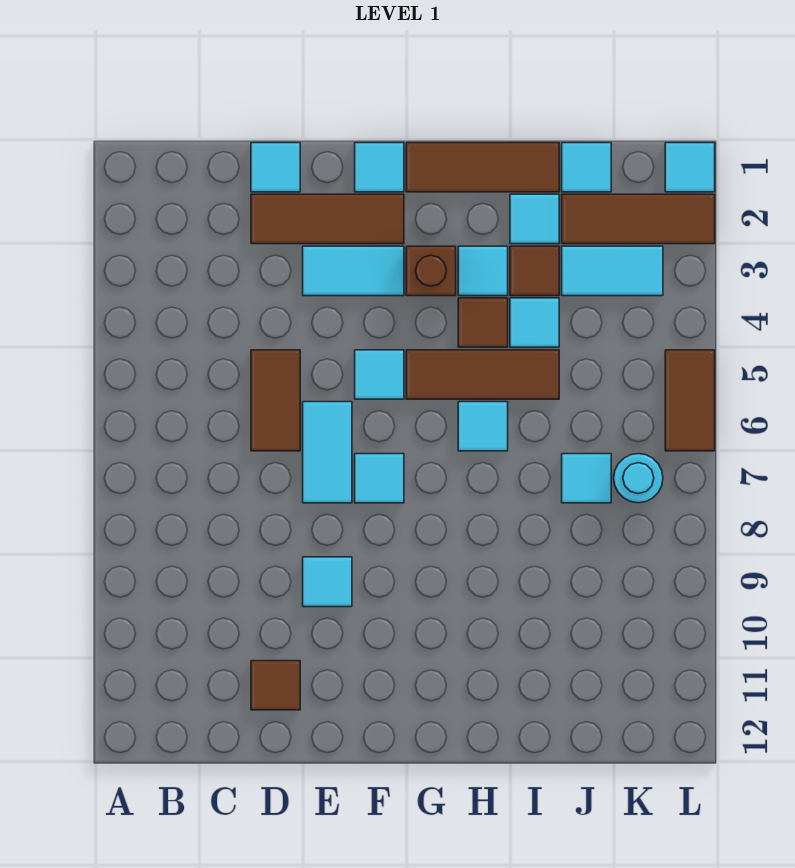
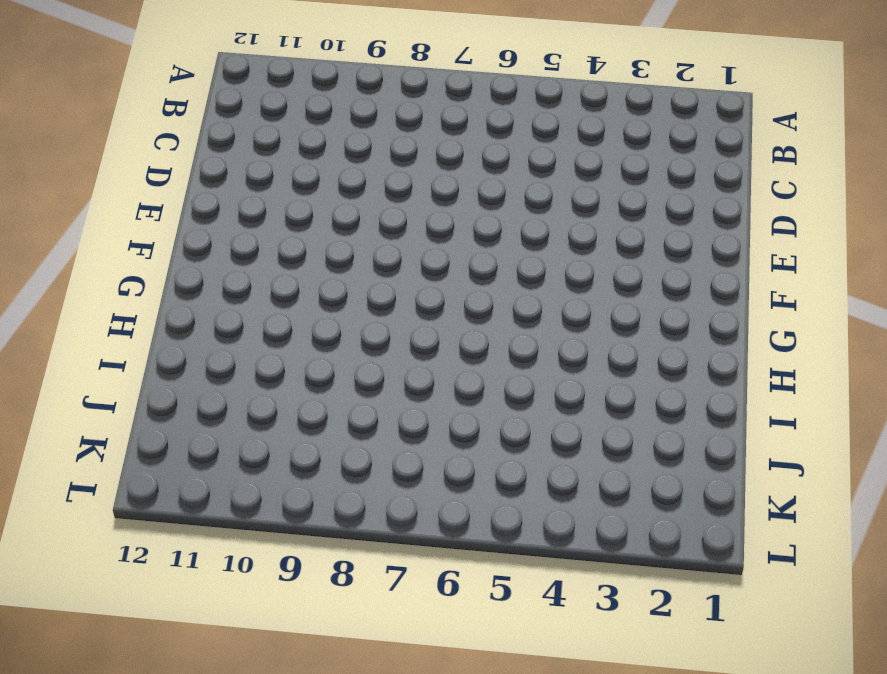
none -> cyan 1x1 tile [251,143,300,192]
none -> brown 1x3 tile [251,194,404,244]
none -> brown 1x2 tile [251,350,300,451]

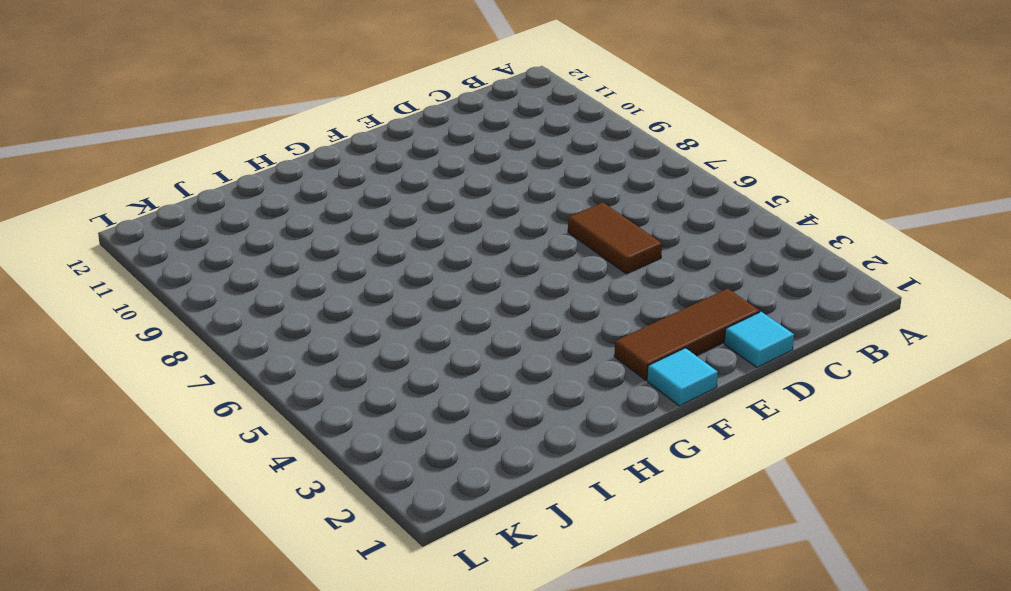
none -> brown 1x1 tile [251,661,300,710]
none -> cyan 1x2 tile [303,246,404,296]
none -> cyan 1x2 tile [303,402,352,503]

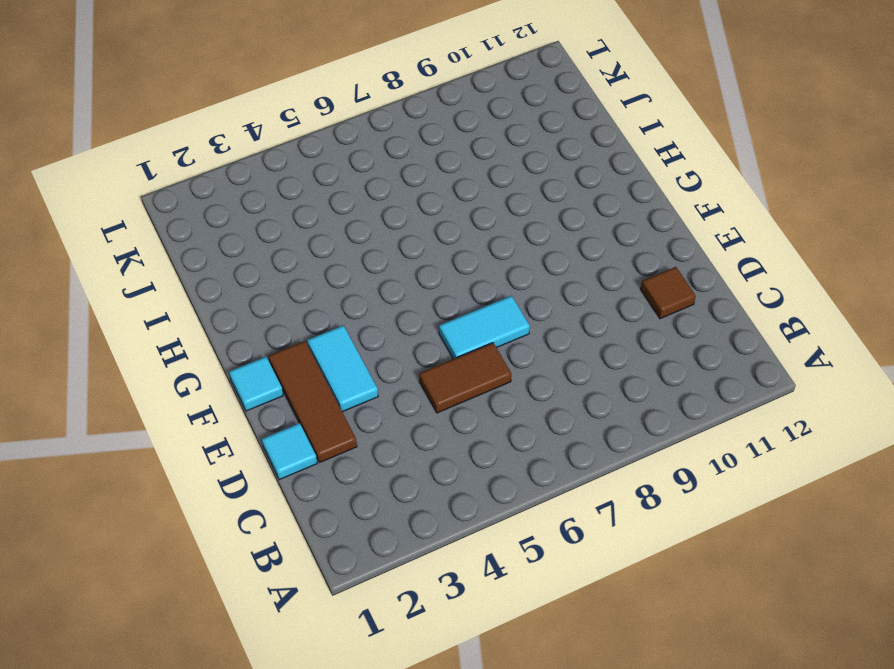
none -> cyan 1x1 tile [303,557,352,607]
none -> cyan 1x1 tile [355,350,404,399]
none -> cyan 1x1 tile [355,454,404,503]

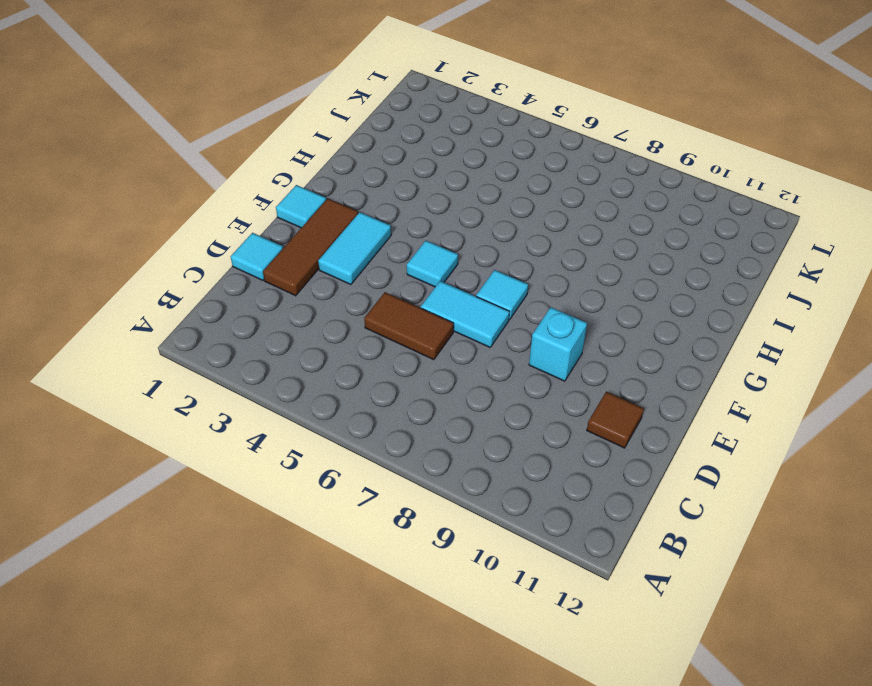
cyan 1x1 brick [529,307,587,381] -> cyan 1x1 tile [303,557,352,607]
none -> brown 1x3 tile [406,143,559,192]
none -> brown 1x1 brick [406,246,456,296]
none -> brown 1x3 tile [406,350,559,399]

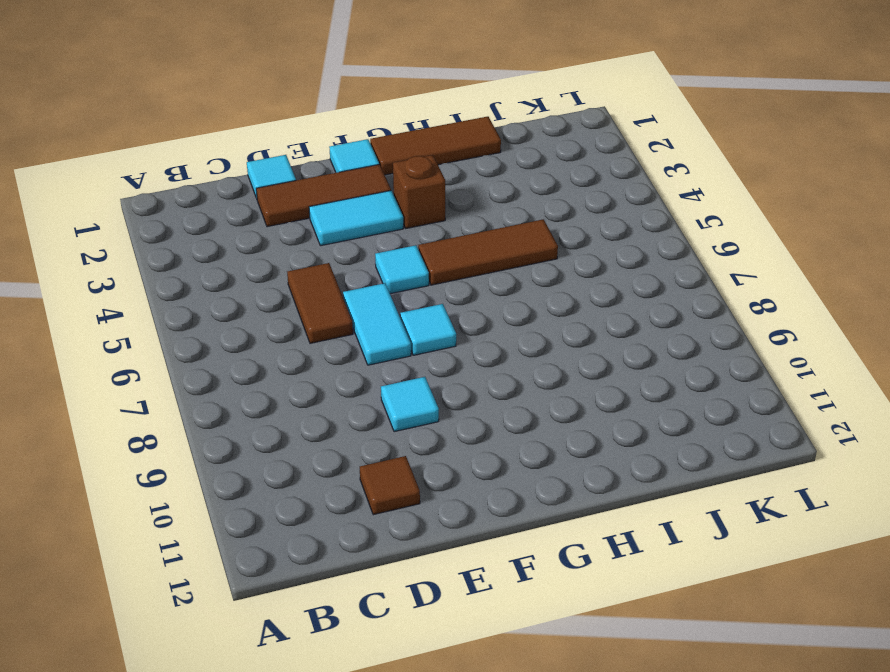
none -> cyan 1x1 tile [458,246,508,296]
none -> brown 1x1 tile [458,298,508,347]
none -> cyan 1x1 tile [458,402,508,451]

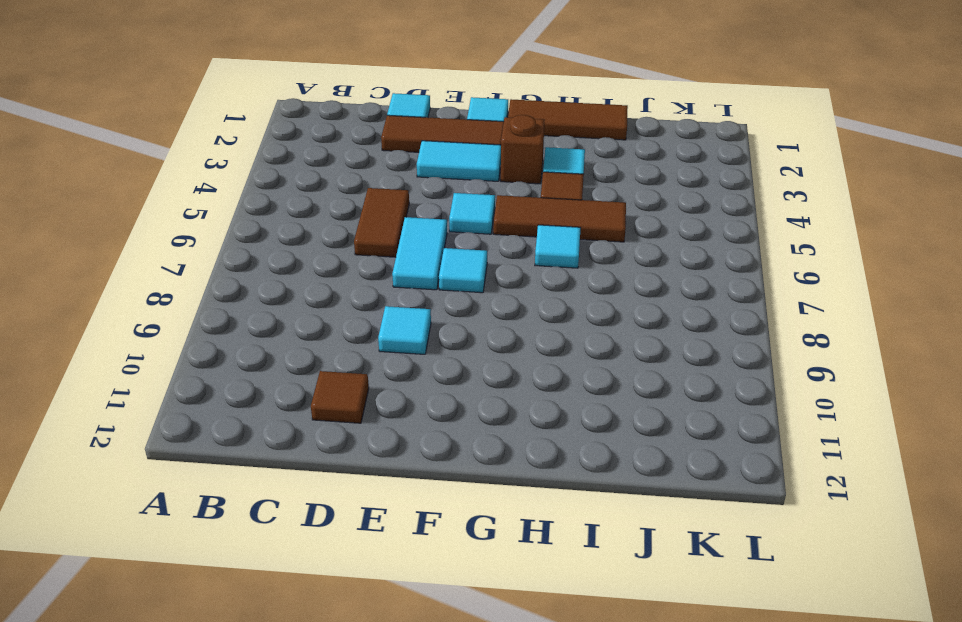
none -> cyan 1x1 tile [510,194,559,244]
none -> brown 1x1 tile [510,246,559,296]
none -> cyan 1x1 tile [510,298,559,347]

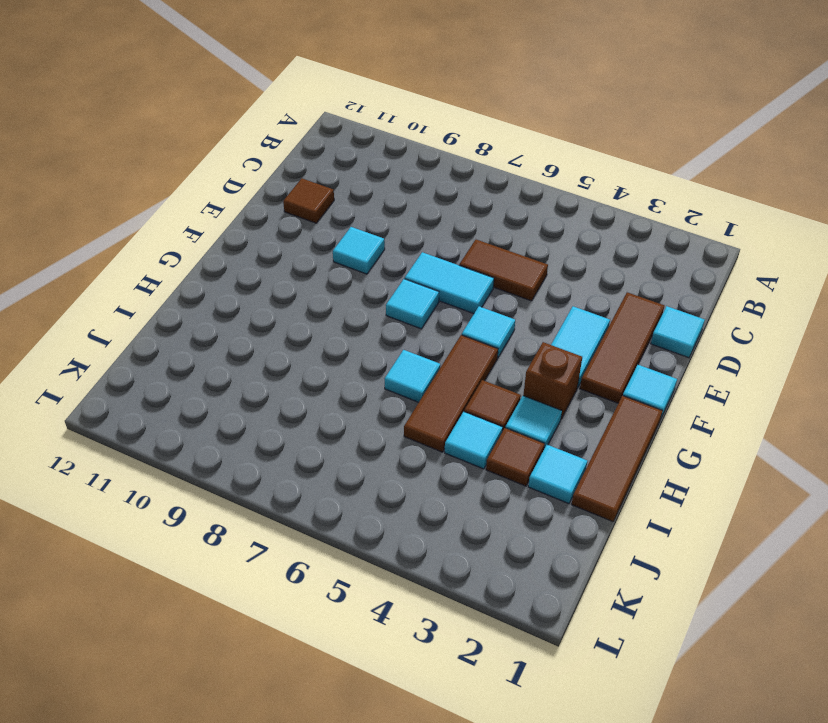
none -> cyan 1x1 tile [562,143,611,192]
none -> brown 1x3 tile [562,194,715,244]
none -> cyan 1x2 tile [562,246,663,296]

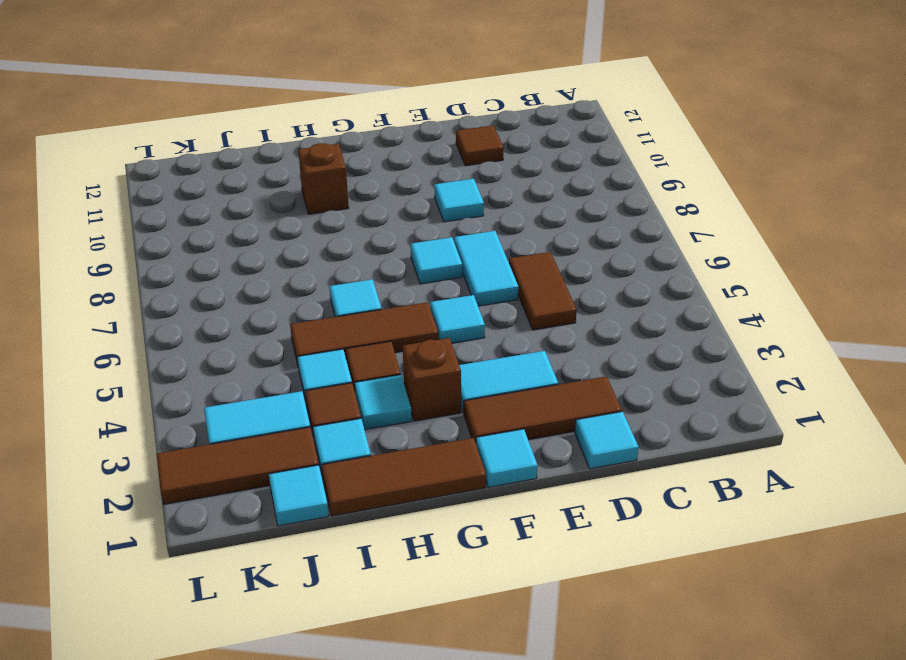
brown 1x1 brick [298,143,349,214] -> none
none -> cyan 1x1 tile [562,454,611,503]
none -> cyan 1x1 round brick [614,454,663,503]
none -> cyan 1x1 tile [665,143,715,192]

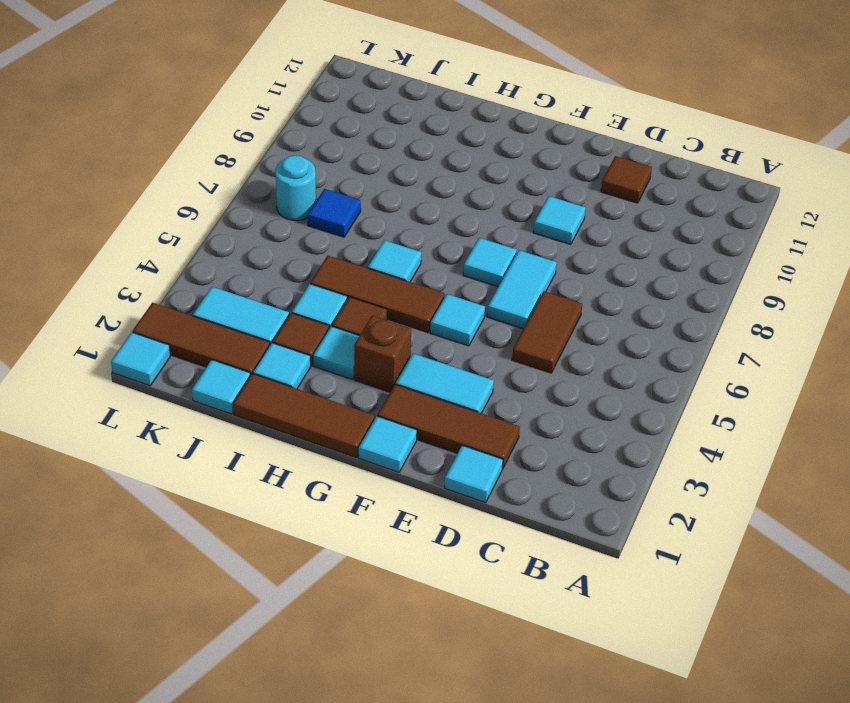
blue 1x1 tile [308,189,361,237] -> cyan 1x1 tile [562,454,611,503]
none -> brown 1x2 tile [665,350,715,451]

